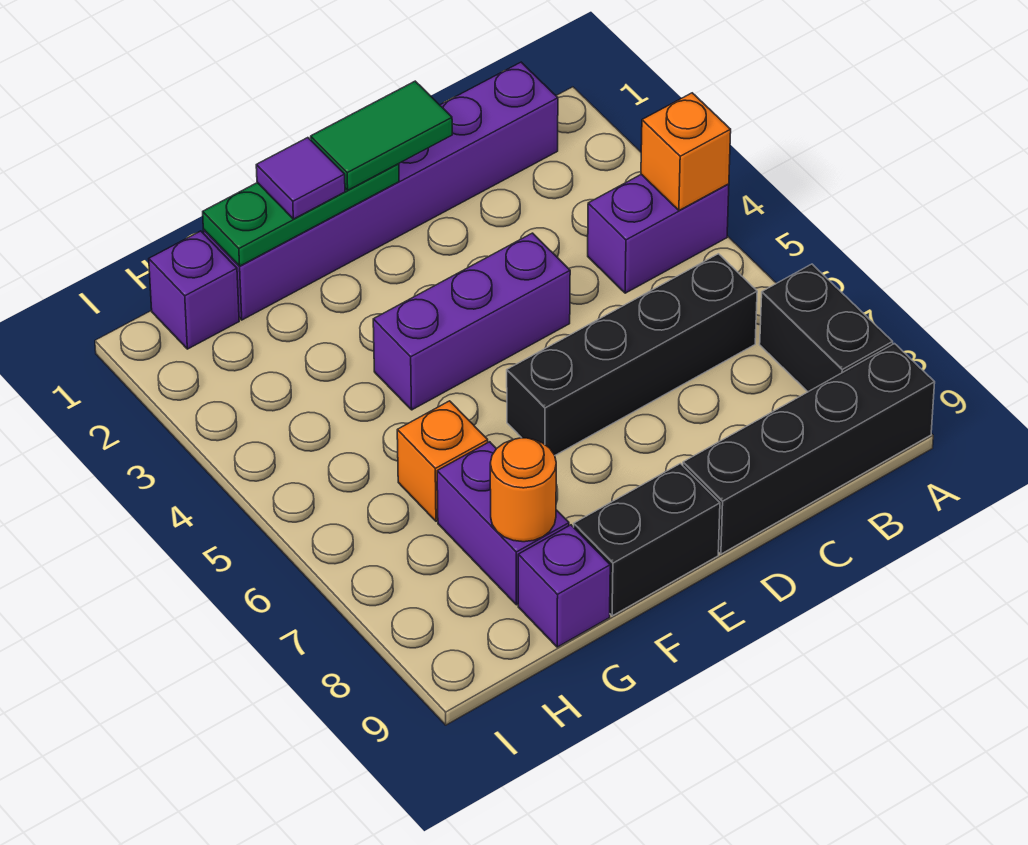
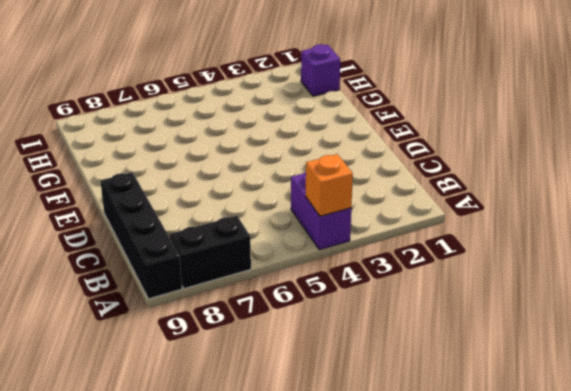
none -> purple 1x6 brick [203,62,558,320]
none -> black 1x4 brick [507,254,757,455]
none -> purple 1x3 brick [373,233,570,410]

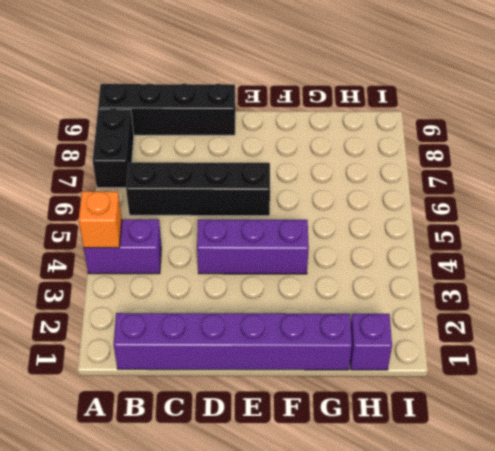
none -> black 1x2 brick [574,464,720,616]
none -> orange 1x1 brick [397,401,488,521]
none -> purple 1x2 brick [437,442,569,605]

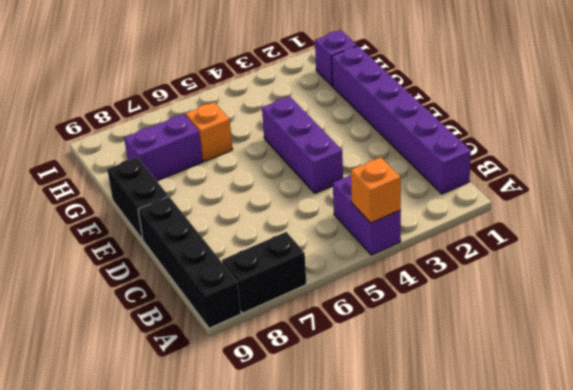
none -> black 1x4 brick [507,254,757,455]
none -> purple 1x1 brick [518,525,610,647]
none -> green 1x3 plate [203,164,399,266]

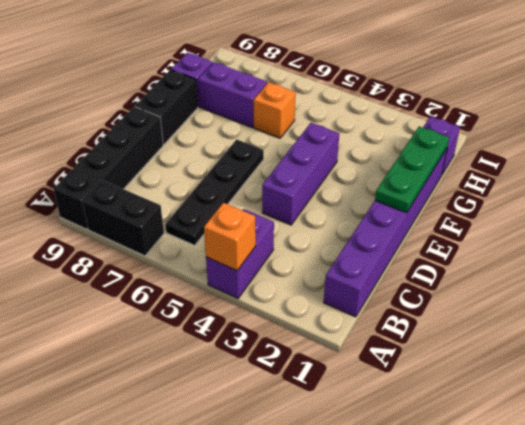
black 1x4 plate [165,140,264,245] -> black 1x4 brick [507,254,757,455]
none -> orange 1x1 round brick [490,438,556,542]
none -> green 1x2 tile [311,81,452,190]
none -> purple 1x1 tile [256,138,345,219]

